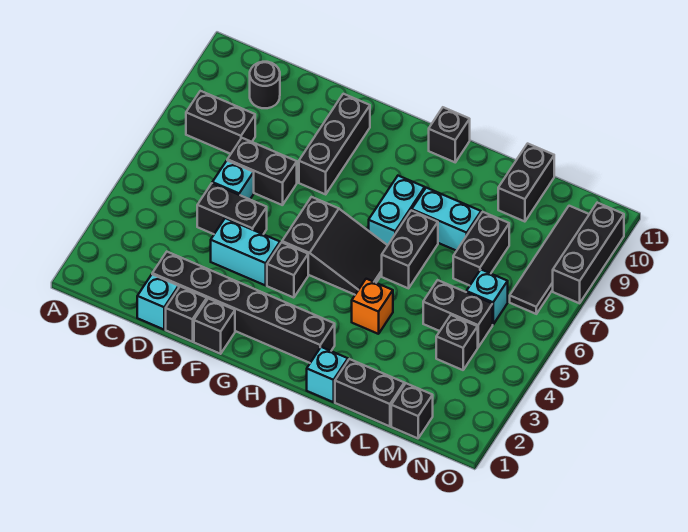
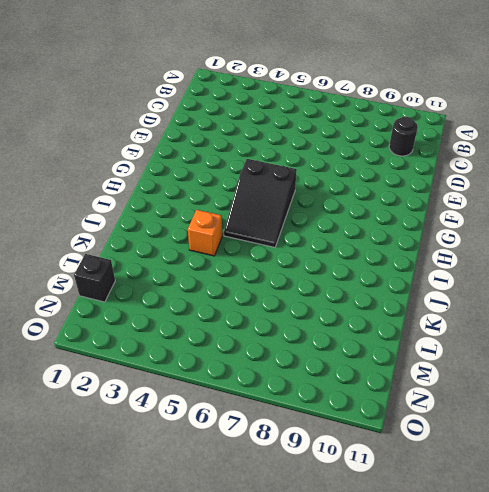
none -> black 1x2 brick [186,91,255,154]
none -> cyan 1x1 brick [137,275,179,329]
none -> black 1x6 brick [152,252,335,363]

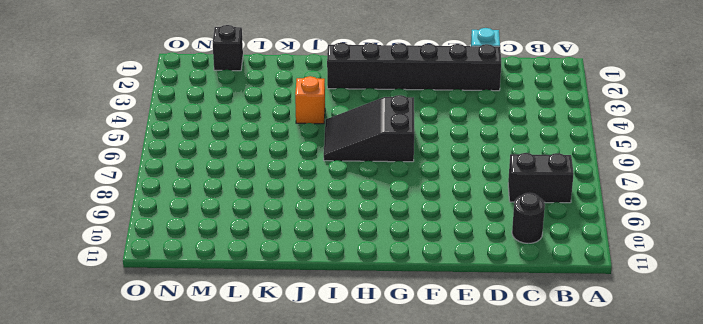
none -> black 1x2 brick [197,183,267,234]
none -> cyan 1x1 brick [212,161,254,199]
none -> black 1x2 brick [227,138,297,205]

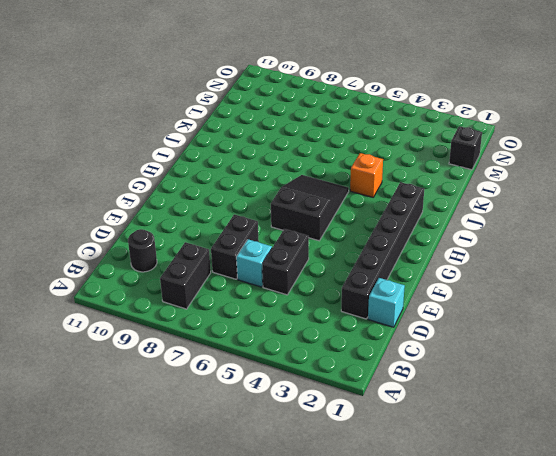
none -> black 1x1 brick [166,287,207,342]
none -> cyan 1x2 brick [211,218,280,285]
none -> black 1x1 brick [194,299,235,354]

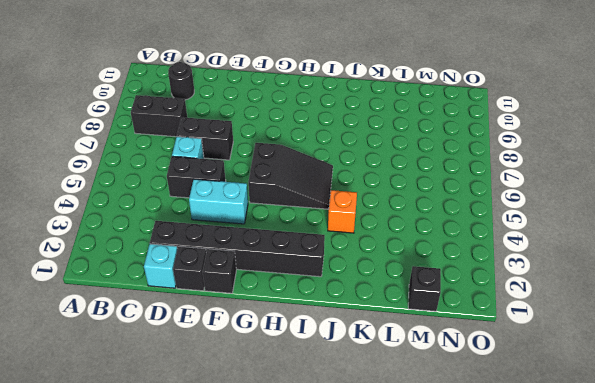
none -> black 1x3 brick [299,94,370,194]
none -> black 1x1 brick [267,242,308,298]
none -> cyan 1x2 brick [369,176,425,245]

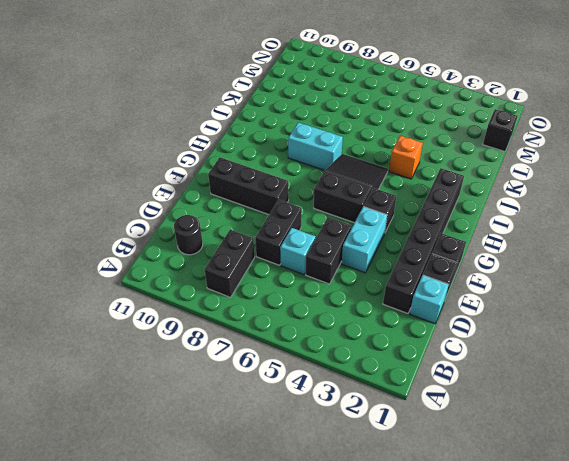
none -> black 1x1 brick [429,107,470,162]
none -> cyan 1x1 brick [307,347,348,402]
none -> black 1x2 brick [382,210,438,288]

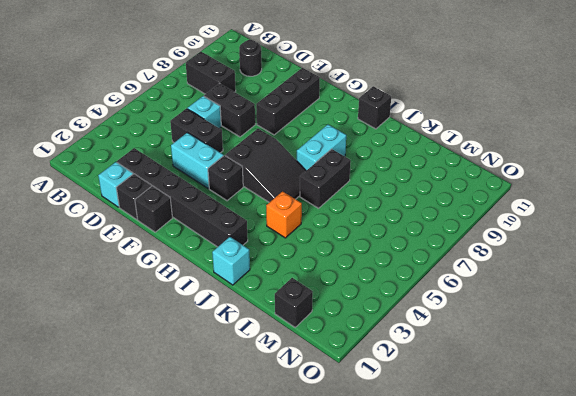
none -> cyan 1x2 brick [412,188,481,251]
none -> black 1x2 brick [335,359,404,426]
none -> black 1x2 brick [423,280,493,347]

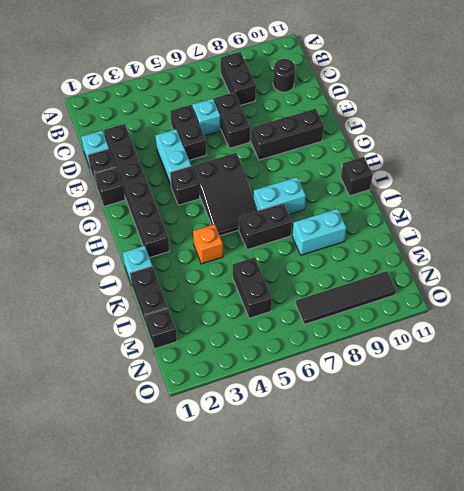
cyan 1x2 brick [292,209,346,255] -> cyan 1x2 brick turned to [412,188,481,251]
none -> black 1x2 brick [453,212,509,286]
none -> black 1x2 brick [498,144,554,222]
none -> black 1x1 brick [436,315,478,370]

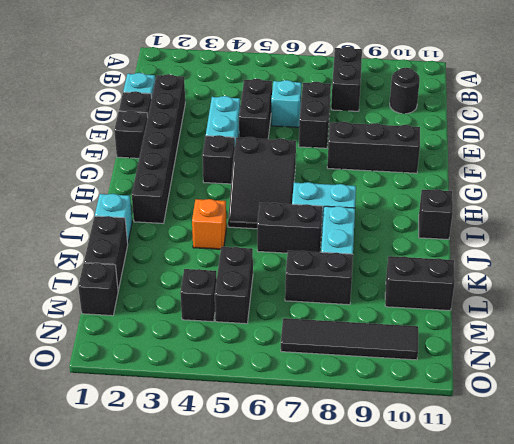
none -> cyan 1x1 brick [466,270,508,324]
none -> black 1x3 brick [553,203,624,303]

